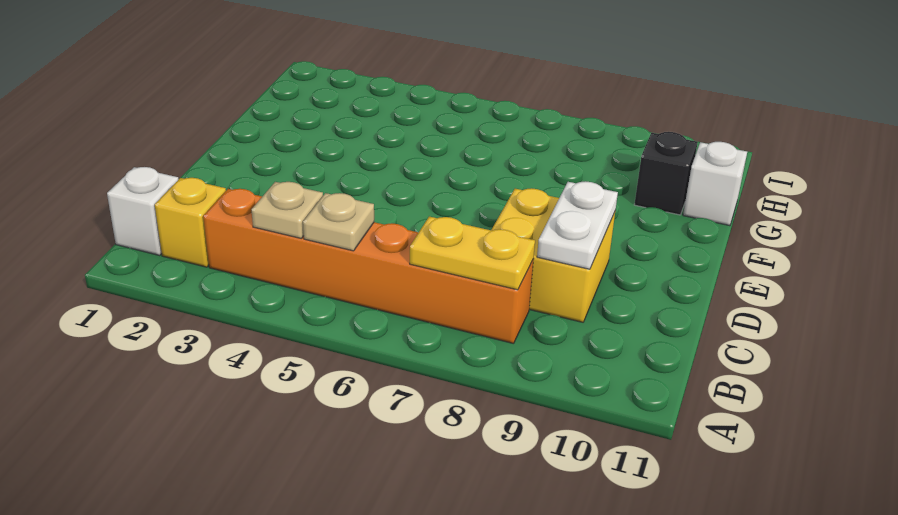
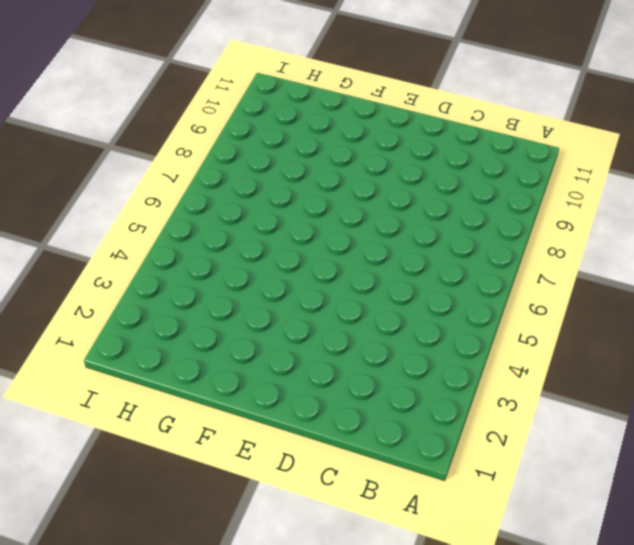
none -> white 1x1 brick [107,167,179,255]
none -> yellow 1x1 brick [155,178,226,267]

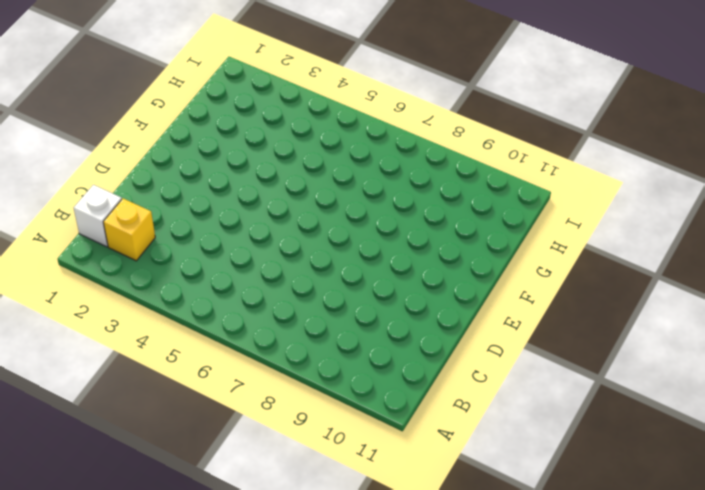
none -> orange 1x6 brick [203,189,533,344]
none -> yellow 2x2 brick [492,188,615,322]

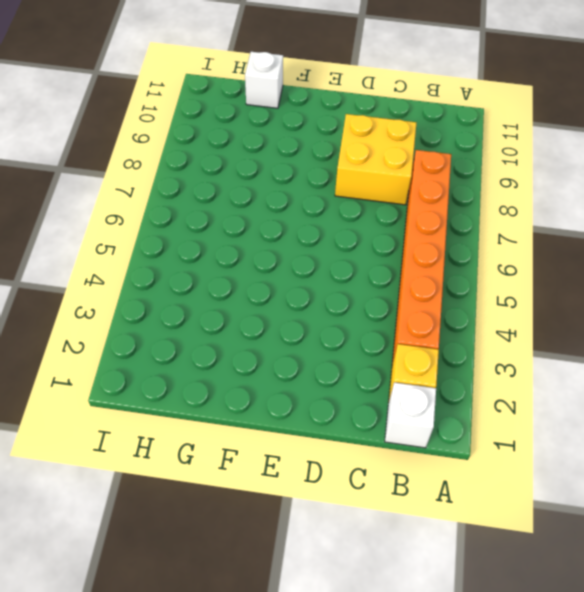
none -> black 1x1 brick [634,132,698,215]
none -> tan 1x1 plate [251,182,323,238]

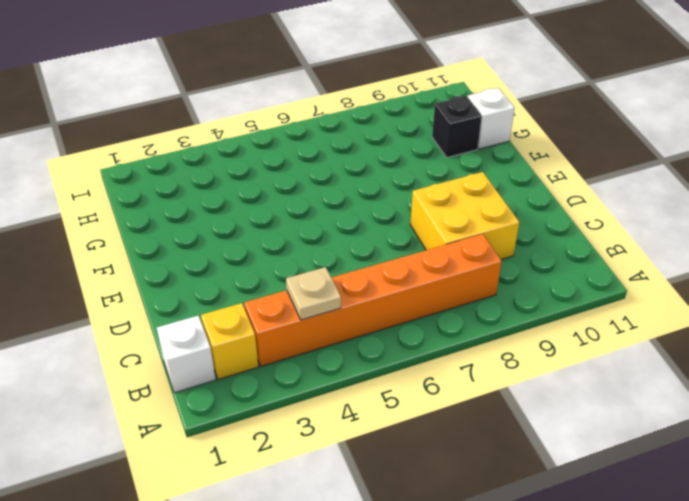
none -> tan 1x1 plate [303,193,374,251]
none -> yellow 1x2 plate [410,217,535,290]

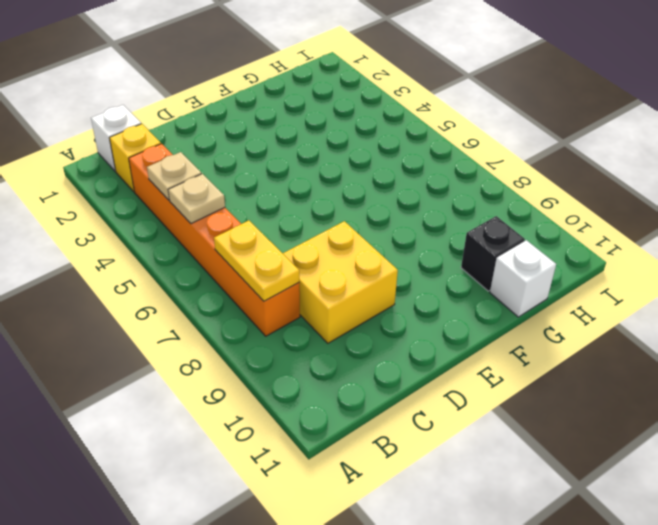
none -> white 1x2 plate [537,181,618,269]

